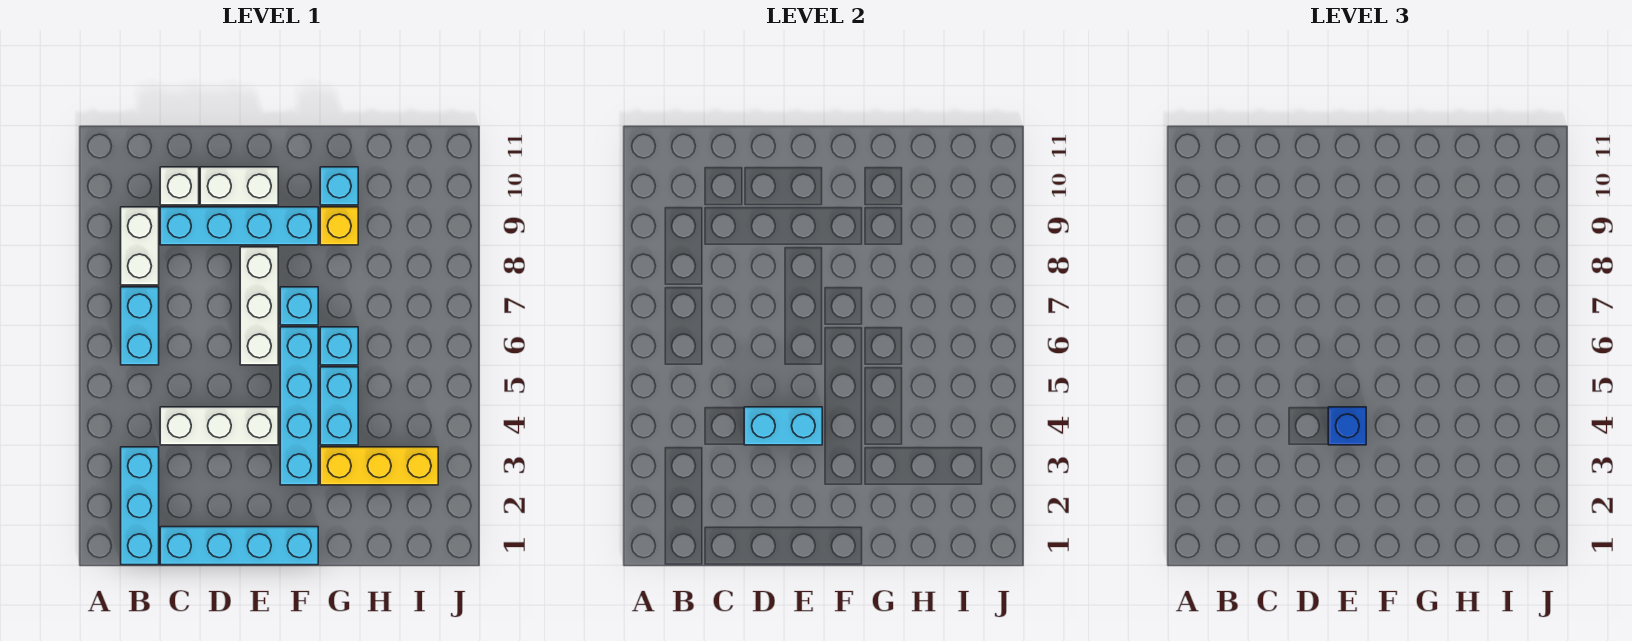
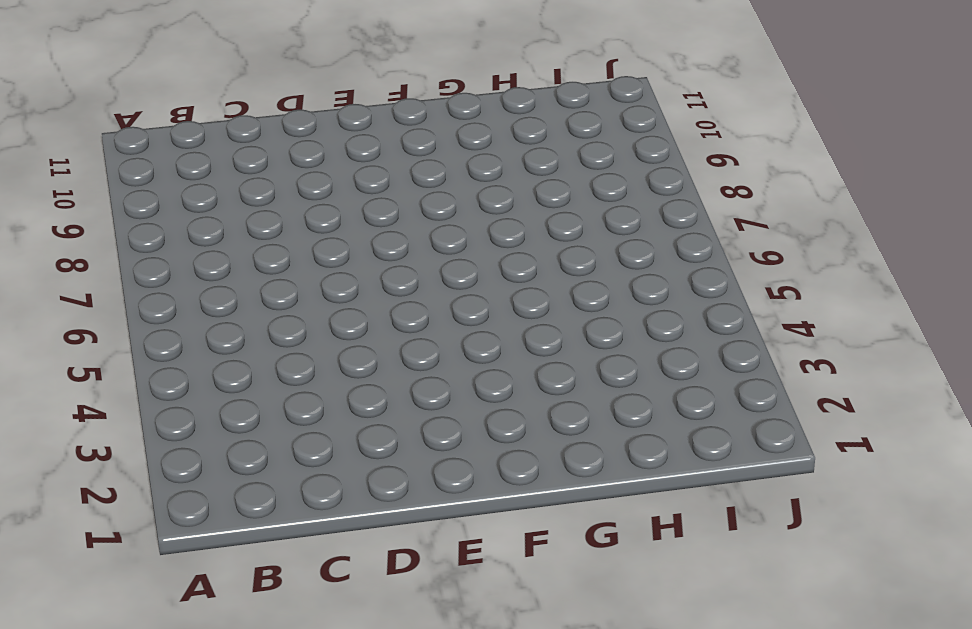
none -> cyan 1x3 brick [121,447,159,565]
none -> cyan 1x2 brick [121,287,159,365]
none -> white 1x2 brick [121,207,159,285]

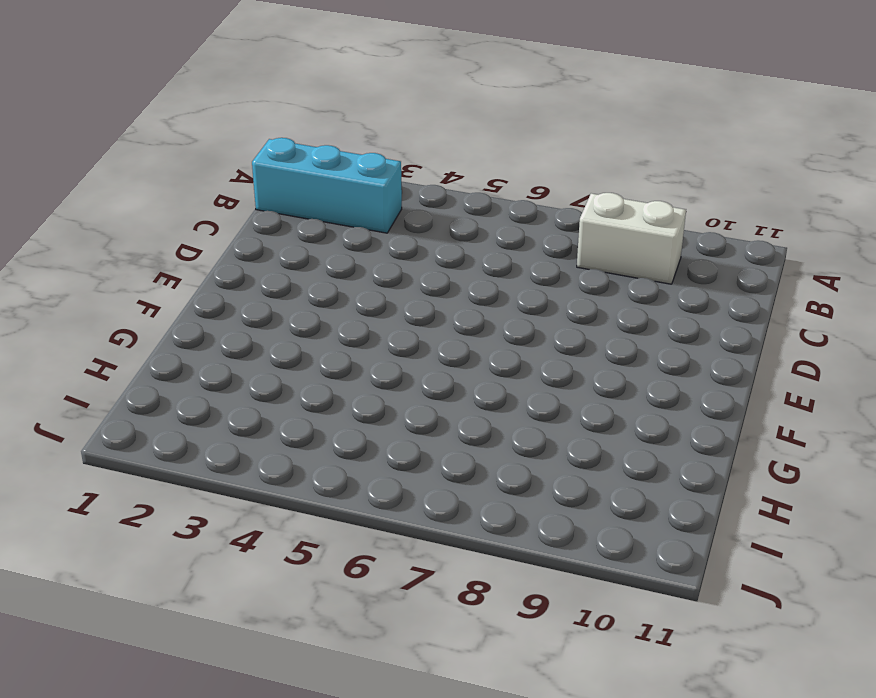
none -> cyan 1x2 brick [121,287,159,365]
none -> cyan 1x4 brick [160,527,318,565]
none -> white 1x3 brick [160,407,278,445]

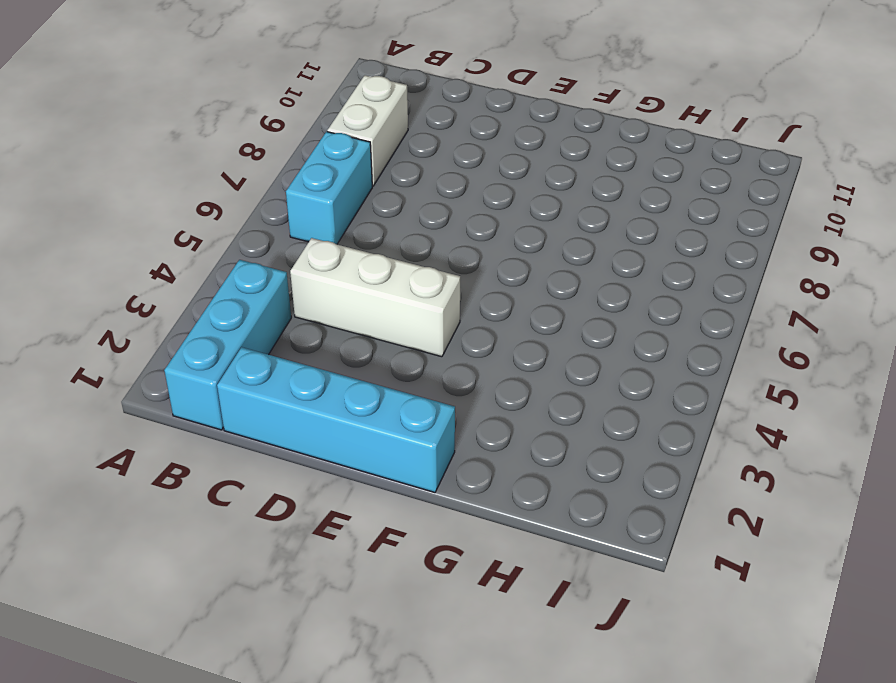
none -> cyan 1x4 brick [160,207,318,245]
none -> white 1x1 brick [160,167,199,205]
none -> white 1x2 brick [200,167,278,205]

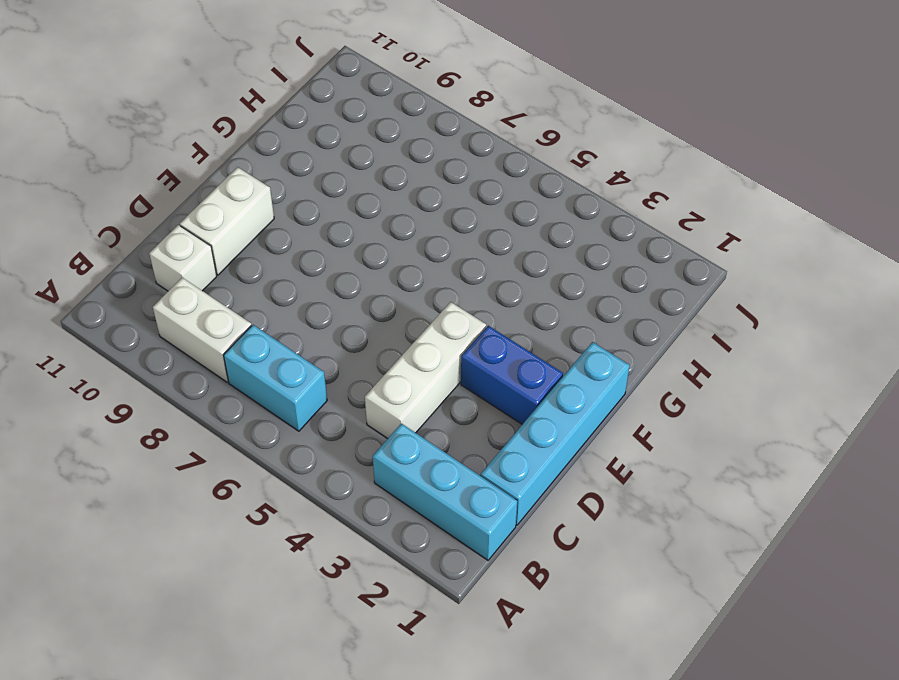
blue 1x2 brick [461,326,563,424] -> none
none -> cyan 1x4 brick [160,207,318,245]
none -> white 1x3 brick [240,247,278,365]
none -> cyan 1x4 brick [280,327,318,485]

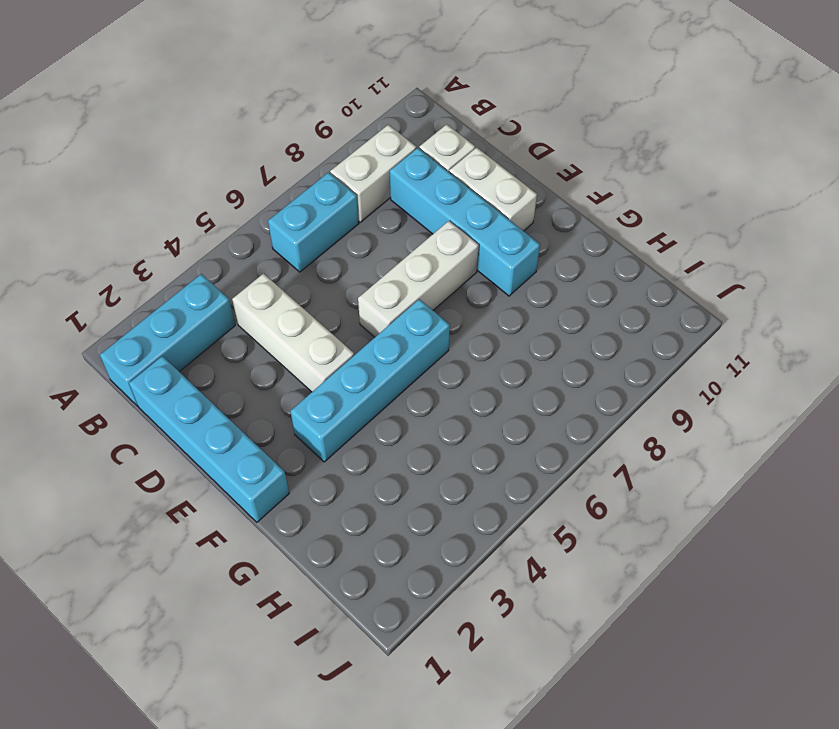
none -> cyan 1x1 brick [280,287,318,325]
none -> yellow 1x3 brick [320,447,438,485]
none -> cyan 1x2 brick [320,367,358,445]

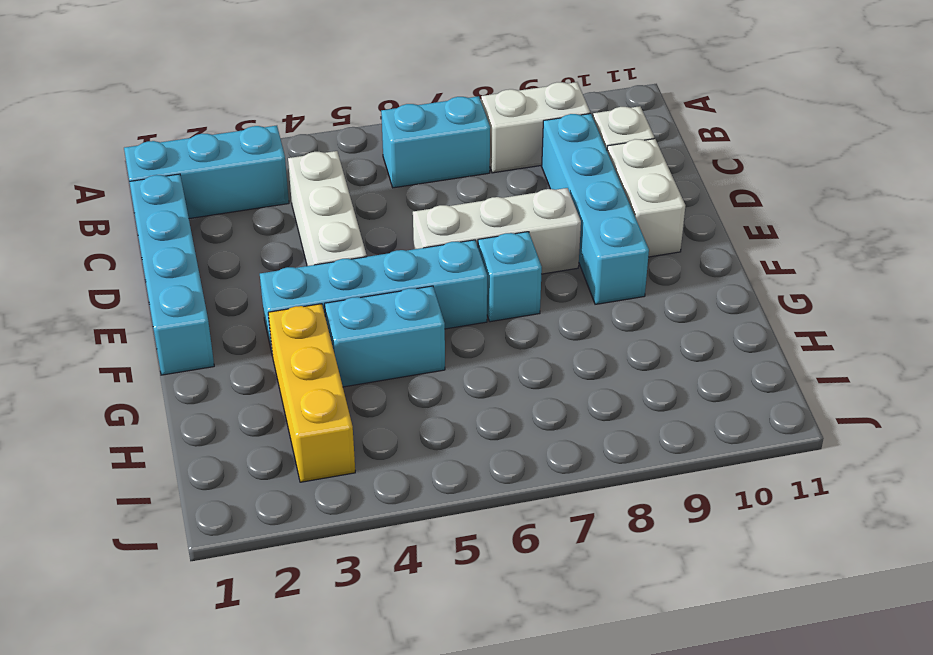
none -> cyan 1x1 brick [320,327,358,365]
none -> yellow 1x1 brick [320,207,358,245]
none -> cyan 1x1 brick [320,167,358,205]

